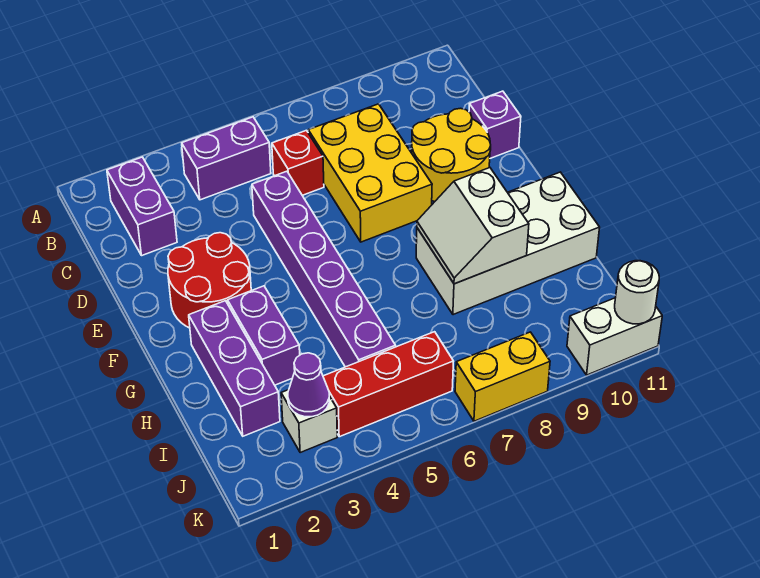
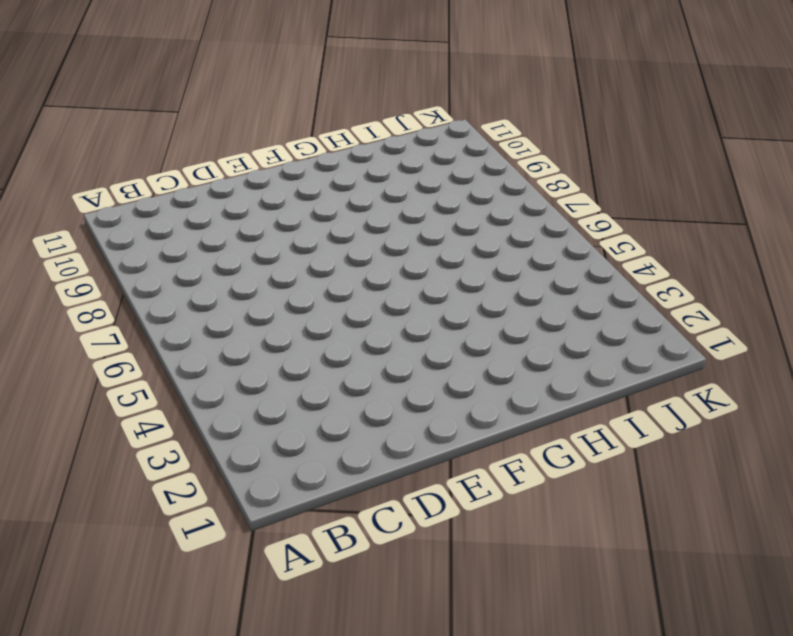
none -> purple 1x2 brick [107,157,177,256]
none -> purple 1x2 brick [182,117,271,200]
none -> red 1x1 brick [272,130,324,195]

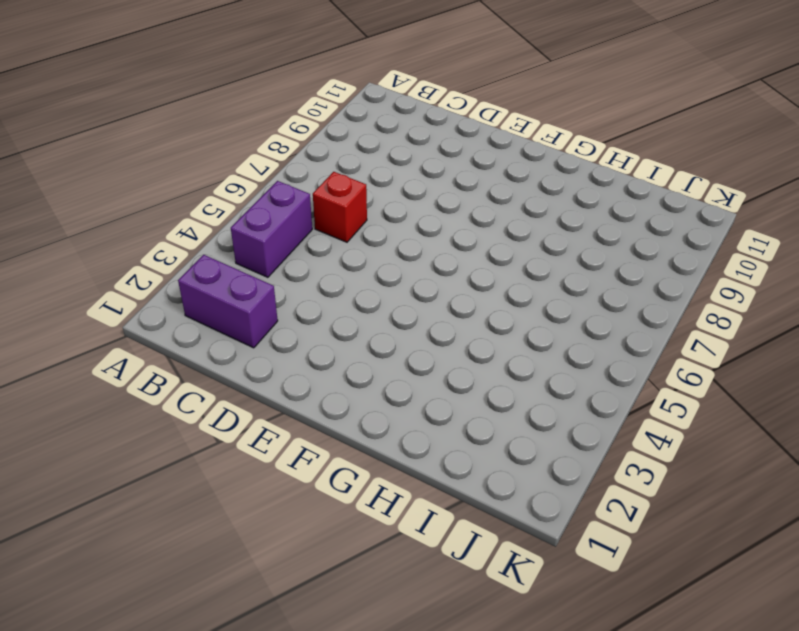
none -> yellow 2x3 brick [308,104,432,242]
none -> purple 1x6 brick [252,171,396,367]
none -> yellow 2x2 round brick [412,108,491,202]

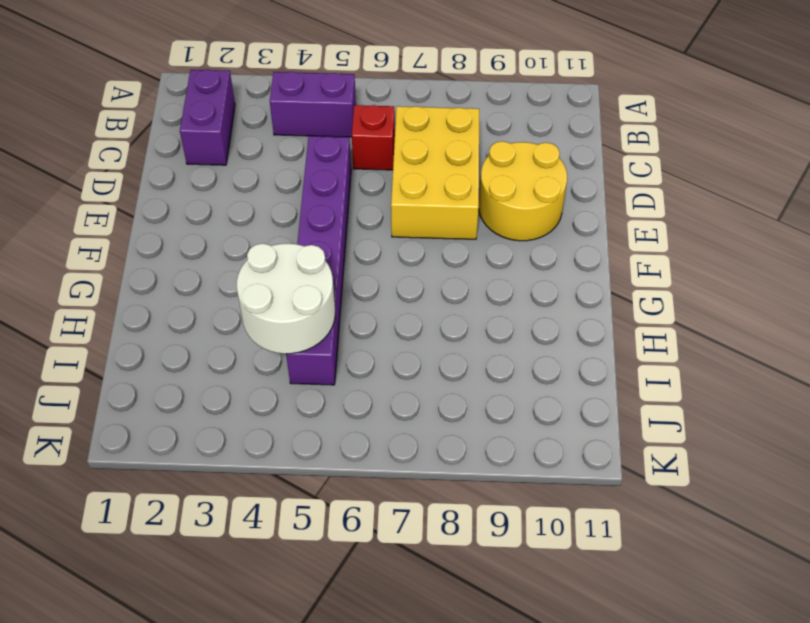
white 2x2 round brick [237,243,335,354] -> none
none -> purple 1x1 brick [469,91,521,158]
none -> red 2x2 round brick [168,233,251,328]
none -> purple 1x3 brick [189,301,280,436]

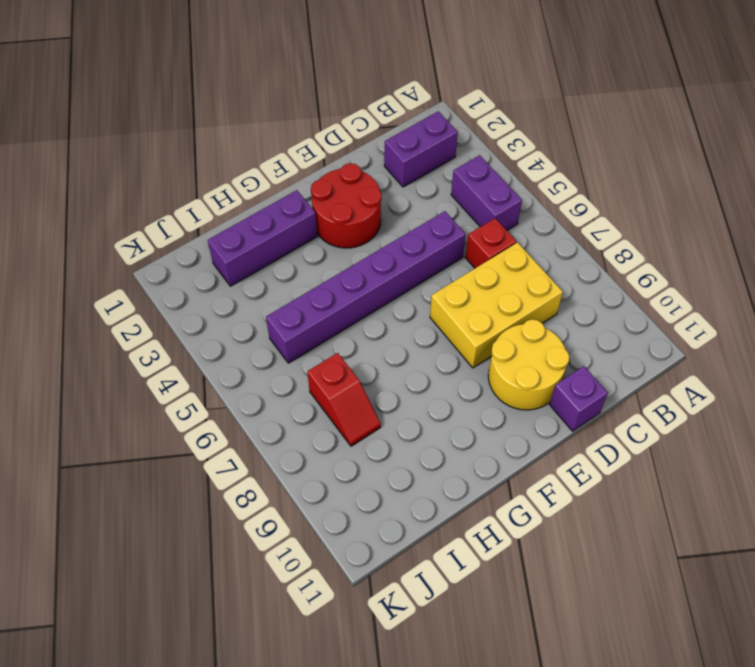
red 1x2 slope [307,353,381,446] -> none
none -> purple 1x2 brick [228,286,300,385]
none -> white 2x4 brick [416,172,600,315]
none -> white 1x1 brick [281,390,337,453]

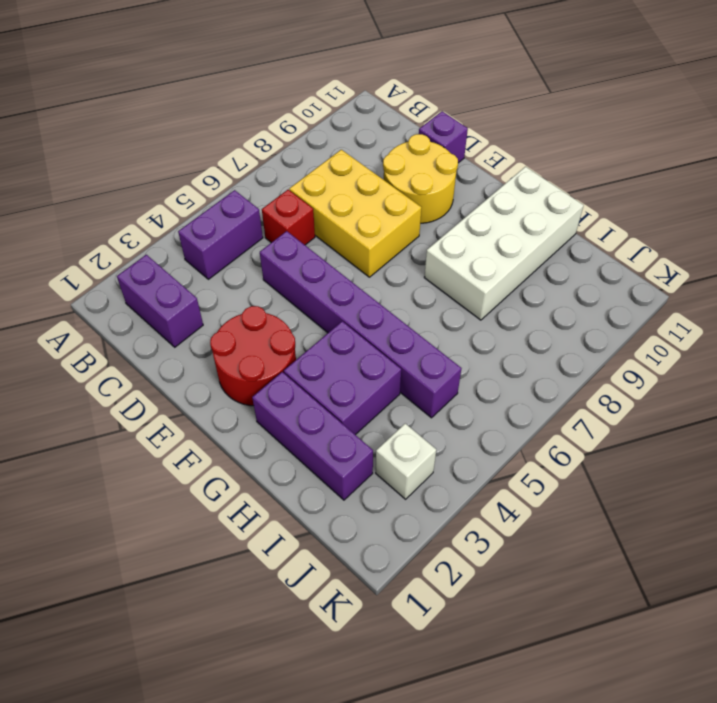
purple 2x2 brick [284,321,401,435] -> purple 1x2 brick [228,286,300,385]
none -> red 1x3 brick [323,332,454,437]
none -> yellow 1x2 brick [455,332,550,421]
none -> white 1x2 brick [567,298,662,375]

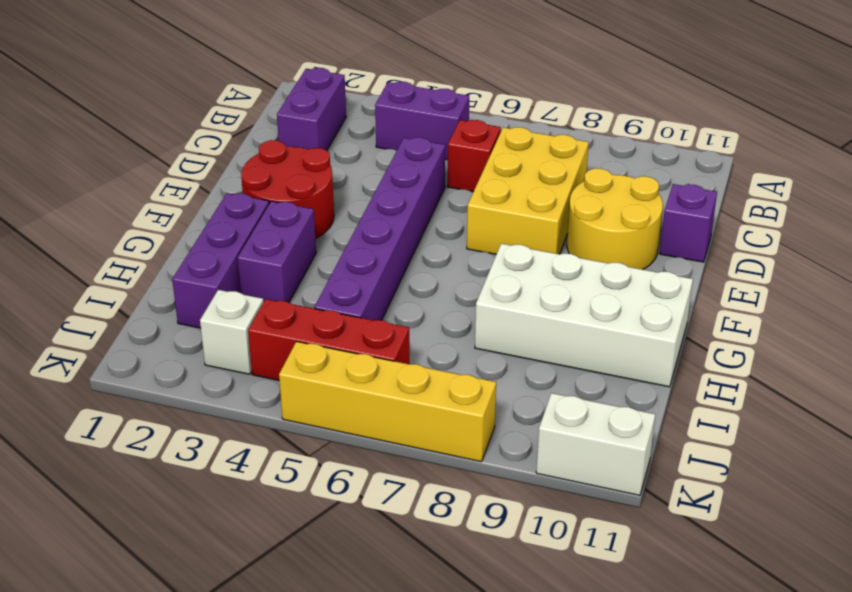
yellow 1x4 brick [279,342,496,462] -> yellow 1x2 brick [455,332,550,421]
none -> white 2x2 slope [417,168,529,284]
none -> purple 1x1 cone [288,353,329,417]
none -> white 1x1 round brick [615,261,659,324]

